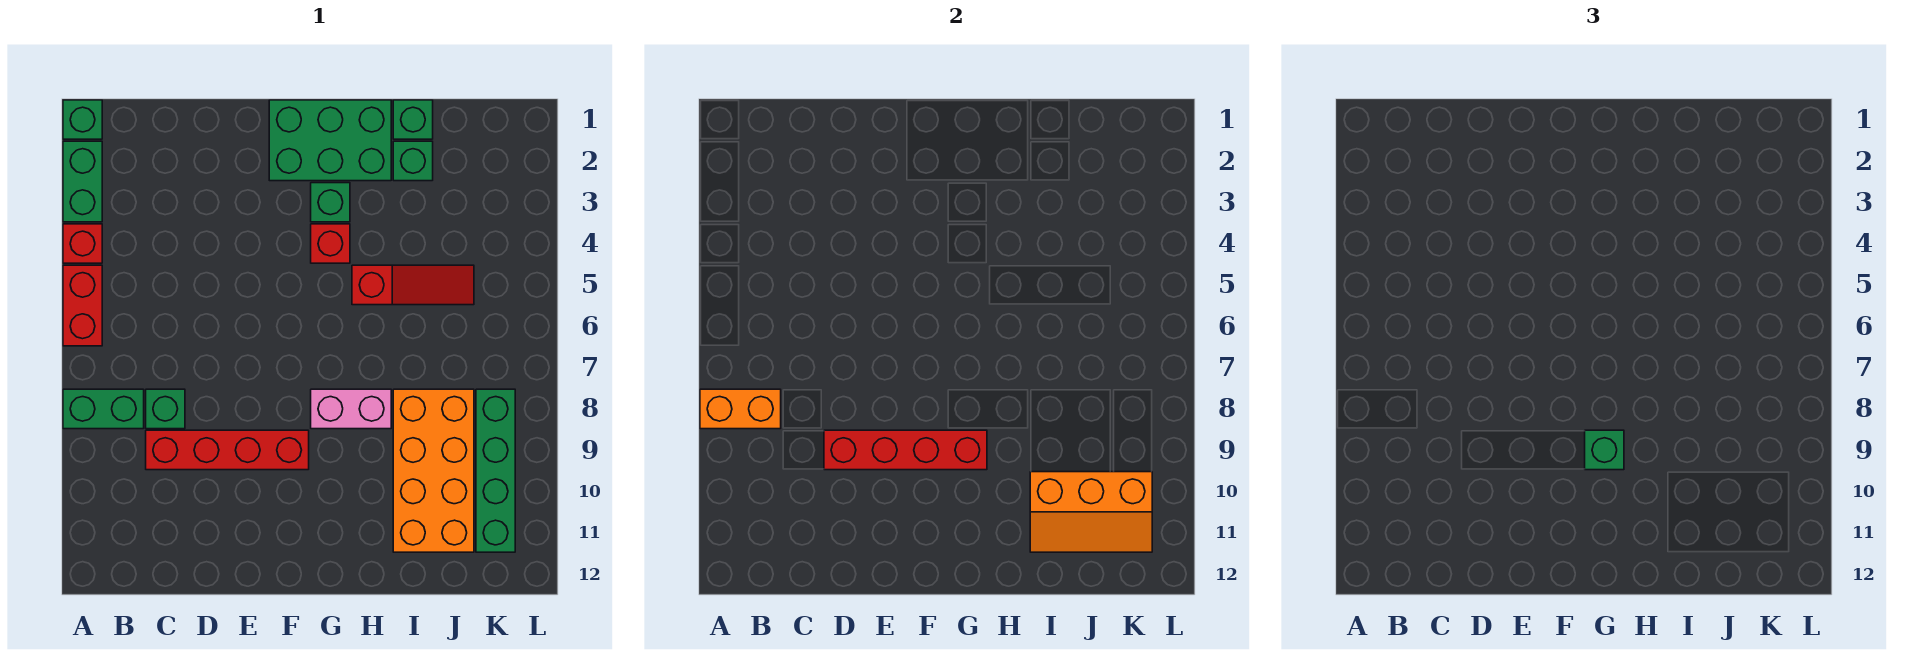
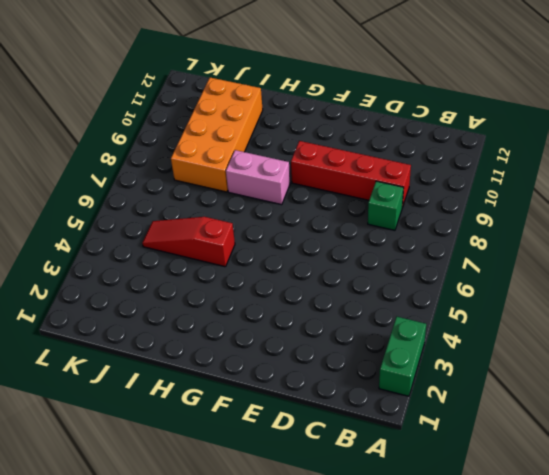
none -> green 1x1 brick [63,100,102,139]
none -> red 1x1 brick [63,224,102,263]
none -> red 1x2 brick [63,265,102,346]

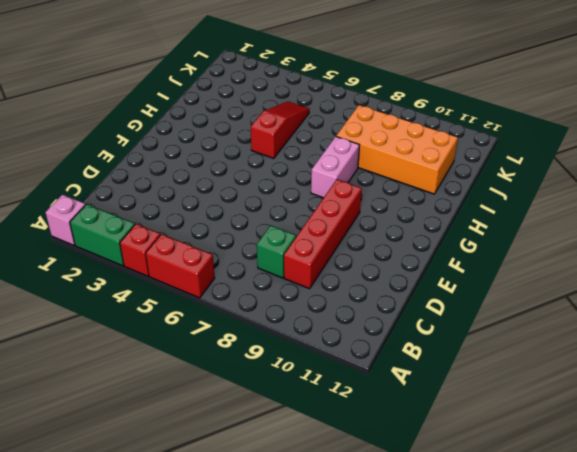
pink 1x1 brick [46,195,85,245] -> green 1x1 brick [63,100,102,139]
none -> green 1x2 brick [63,389,144,429]
none -> green 2x3 brick [269,100,391,181]
none -> green 1x1 brick [311,183,350,222]

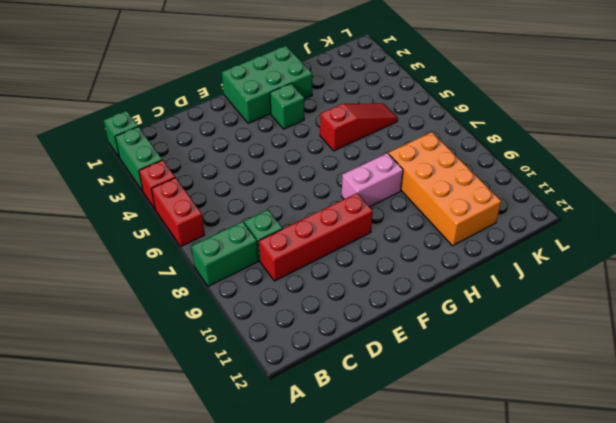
none -> red 1x1 brick [311,224,350,263]
none -> green 1x1 brick [393,100,433,139]
none -> green 1x1 brick [393,141,433,181]

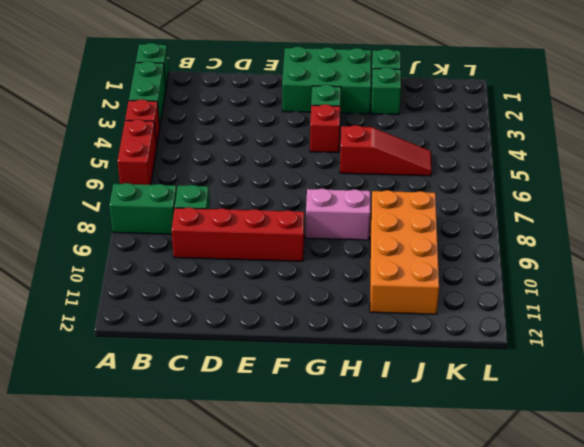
none -> green 1x4 brick [476,389,515,552]
none -> orange 1x2 brick [700,389,781,429]
none -> red 1x4 brick [824,430,987,470]

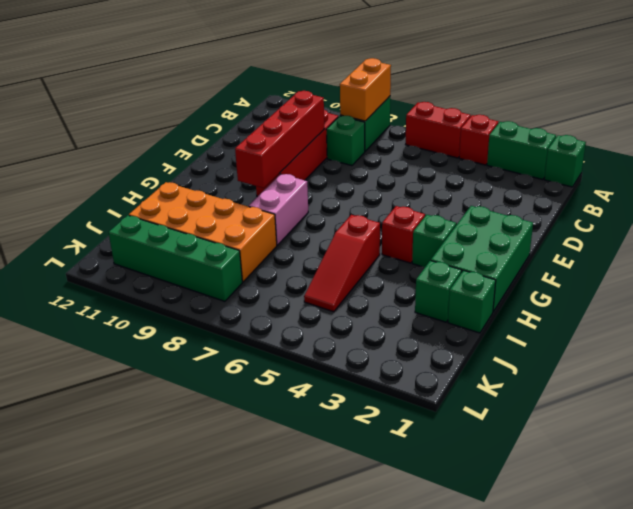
none -> orange 2x3 slope [1030,472,1152,552]
none -> green 1x1 brick [1585,430,1624,470]

